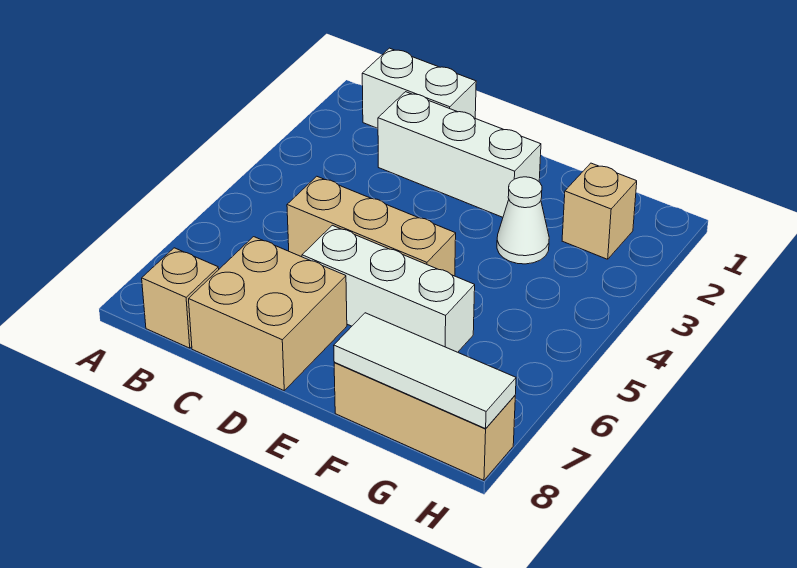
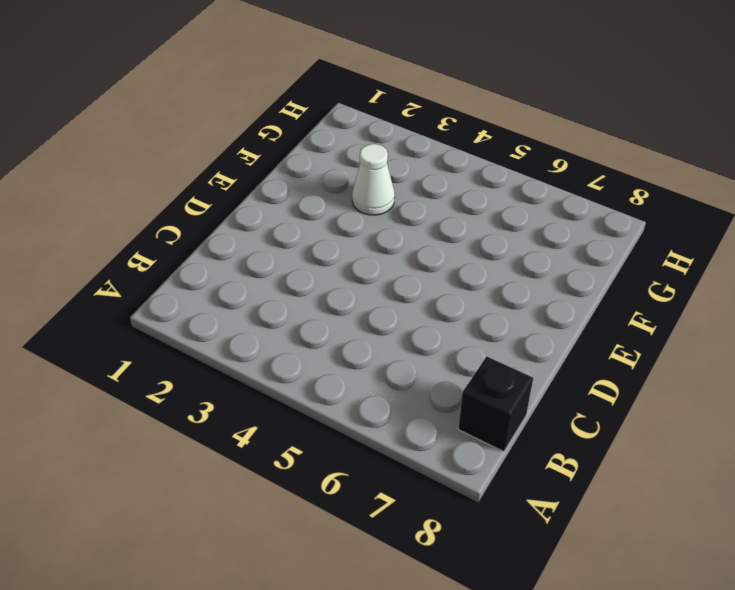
black 1x1 brick [458,356,533,452] -> tan 1x1 brick [142,248,219,348]
none -> white 1x2 brick [362,48,476,128]
none -> white 1x3 brick [378,92,541,217]

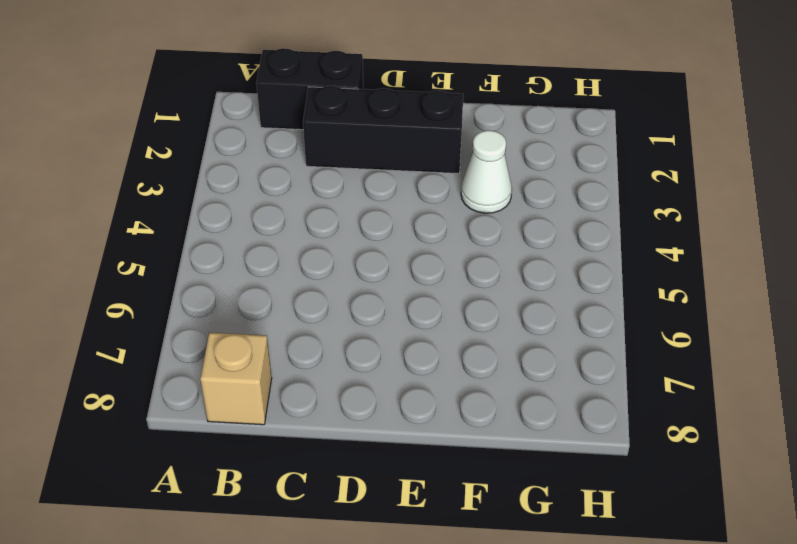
black 1x2 brick [256,48,363,130] -> white 1x2 brick [362,48,476,128]
black 1x3 brick [303,86,463,174] -> white 1x3 brick [378,92,541,217]
none -> tan 1x3 brick [287,176,456,276]
none -> tan 2x2 brick [189,237,347,390]

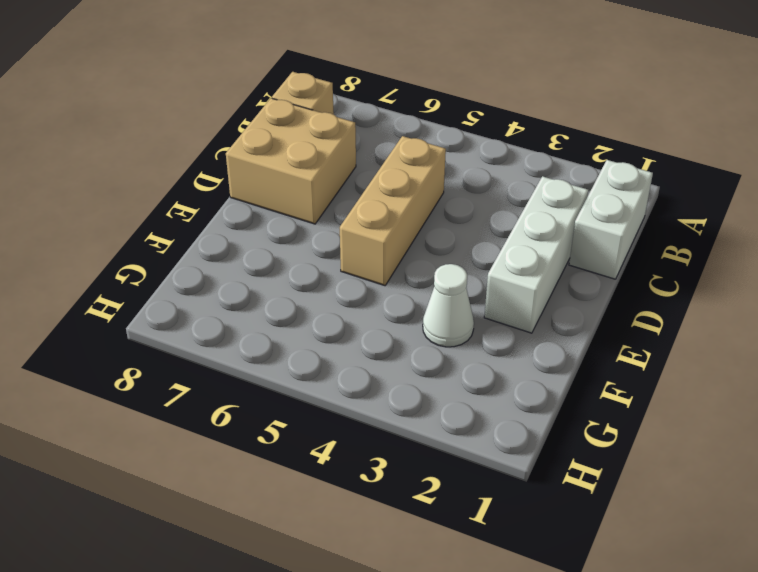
none -> white 1x3 brick [302,225,475,352]
none -> tan 1x3 brick [334,362,515,480]

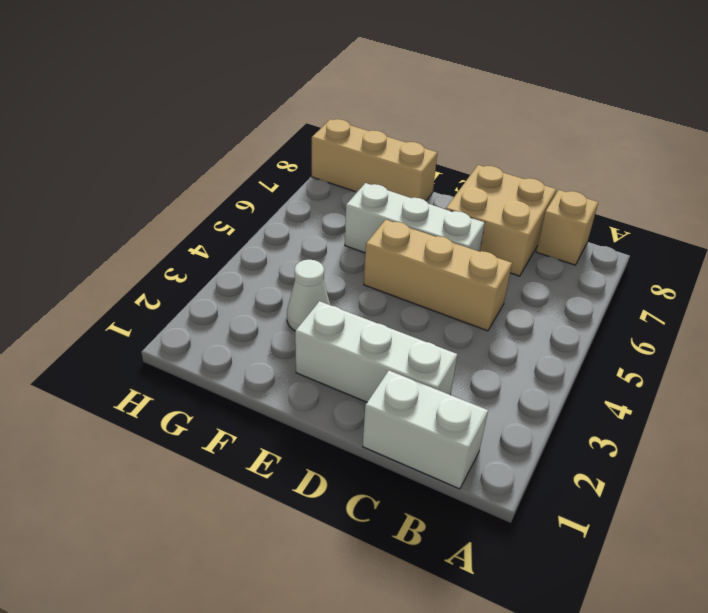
none -> tan 1x1 brick [562,163,637,259]
none -> white 1x3 tile [334,313,516,429]

